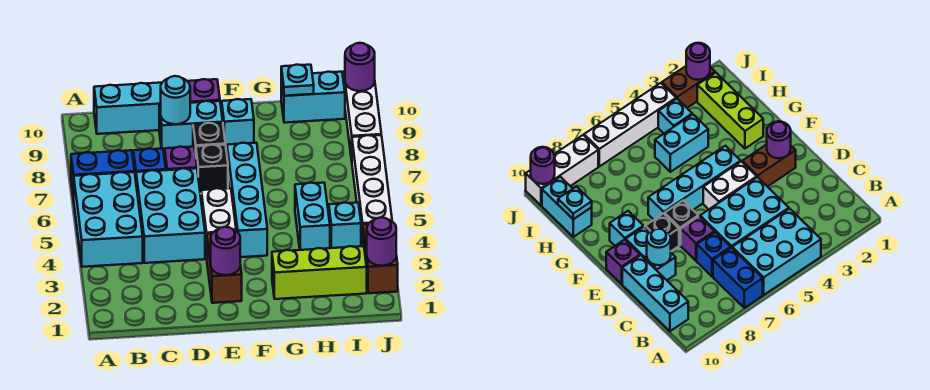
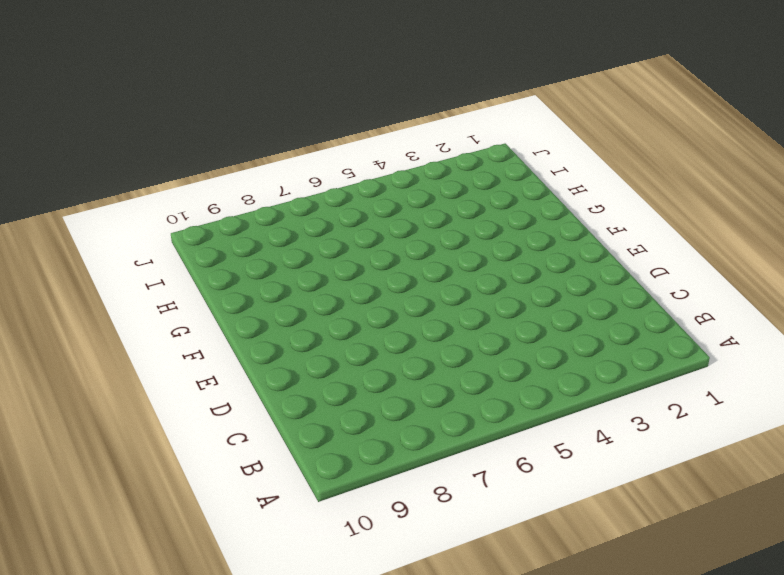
none -> cyan 2x3 brick [74,172,143,267]
none -> blue 1x2 brick [71,150,135,200]
none -> cyan 1x3 brick [94,83,162,134]

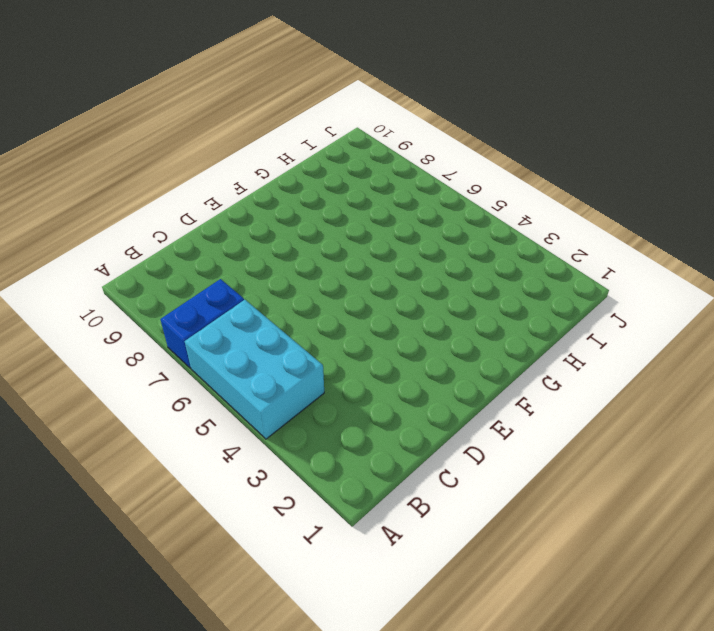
none -> cyan 1x3 brick [94,83,162,134]
none -> cyan 2x3 brick [136,168,205,263]
none -> blue 1x1 brick [133,148,166,179]

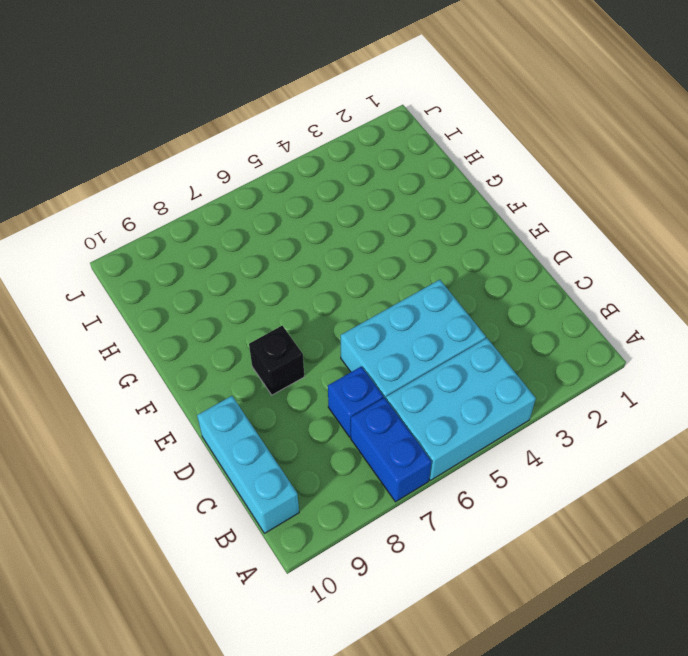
none -> purple 1x1 brick [165,147,197,170]
none -> cyan 1x2 brick [159,101,223,152]
none -> brown 1x2 brick [207,233,242,303]

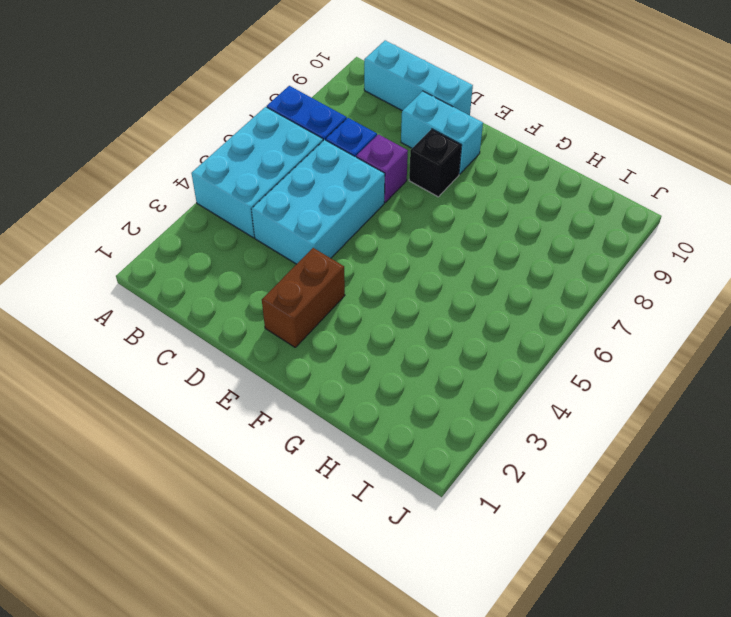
none -> white 1x2 brick [201,188,236,258]
none -> black 1x1 brick [196,145,228,194]
none -> purple 1x1 brick [188,79,220,103]

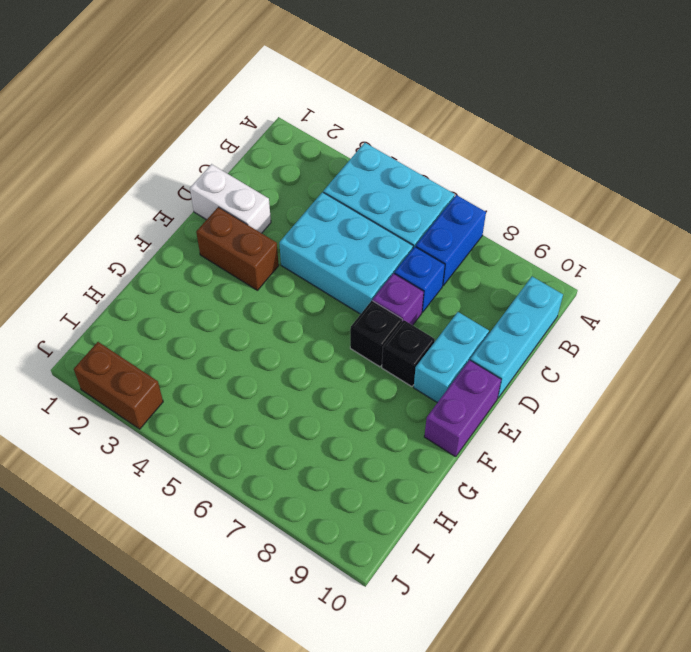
white 1x2 brick [190,164,271,233] -> white 1x2 brick moved to [201,188,236,258]
purple 1x2 brick [424,360,501,457] -> purple 1x1 brick [188,79,220,103]
none -> cyan 1x4 brick [227,143,267,257]
none -> cyan 1x1 brick [222,99,254,148]
none -> lime 1x3 brick [272,246,367,299]

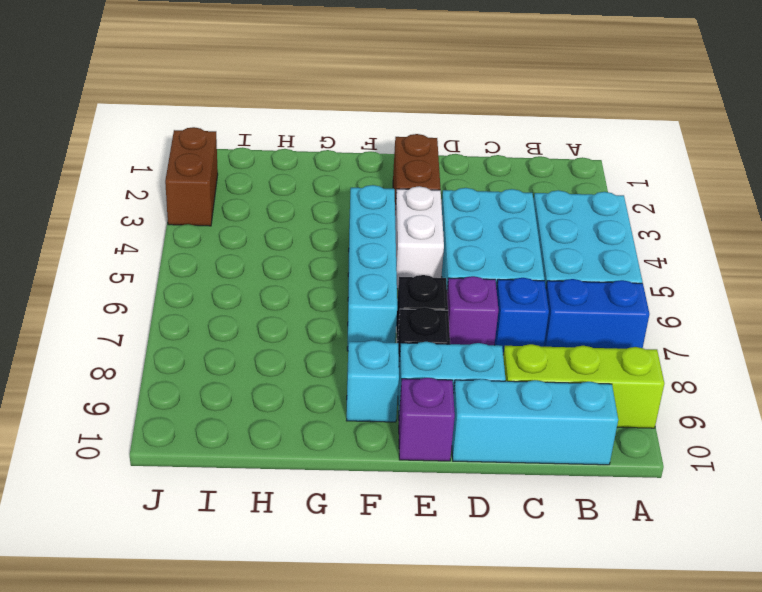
lime 1x3 brick [503,344,664,428] -> lime 1x3 brick moved to [272,246,367,299]
none -> cyan 1x2 brick [295,183,330,250]
none -> cyan 1x2 brick [281,72,345,123]
none -> cyan 1x1 brick [329,203,361,248]

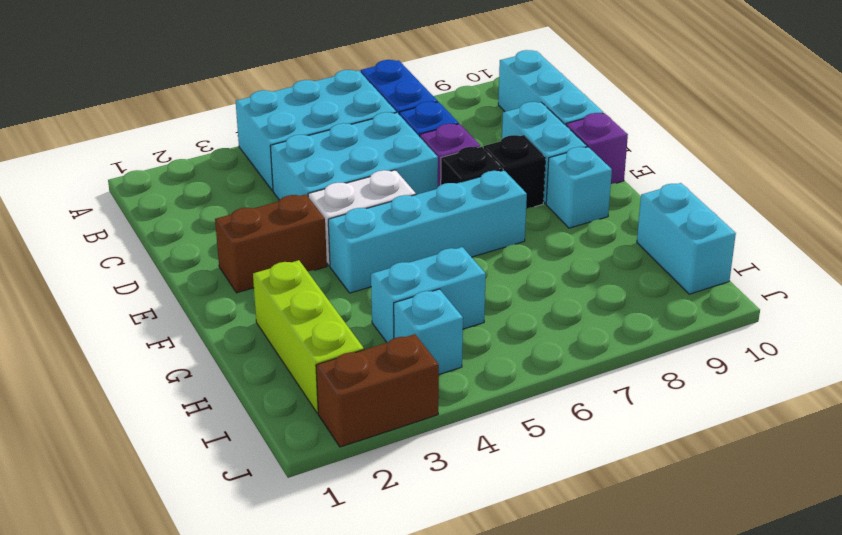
none -> white 1x4 brick [352,135,392,246]
none -> white 1x3 brick [344,71,381,160]
none -> cyan 1x1 round brick [161,76,190,124]

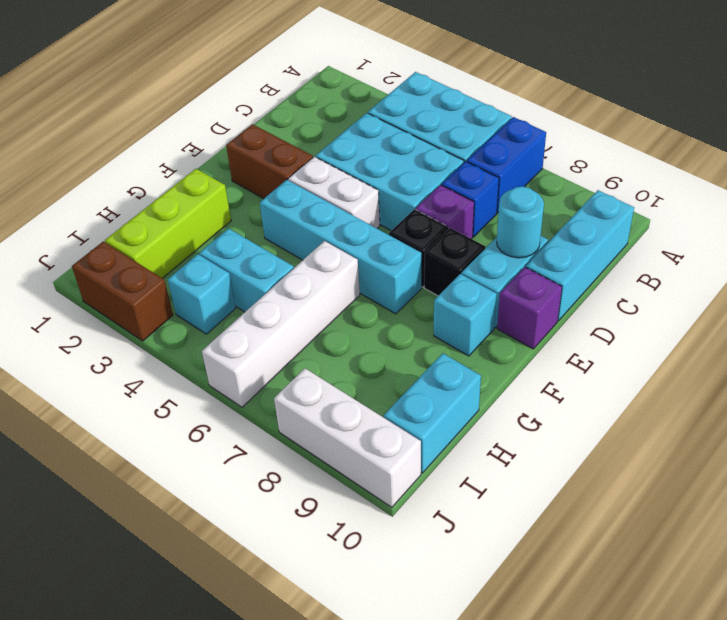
white 1x4 brick [202,241,360,407] -> white 1x4 brick turned to [352,135,392,246]
none -> purple 1x1 round brick [211,227,240,275]
none -> cyan 1x1 plate [281,65,314,96]
none -> purple 1x1 round brick [367,217,396,266]

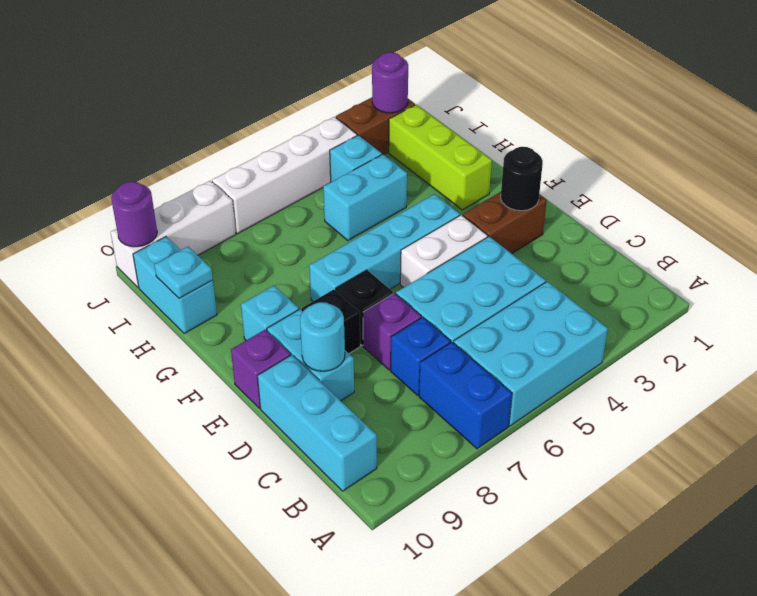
black 1x1 round brick [501,147,543,211] -> purple 1x1 round brick [211,227,240,275]

